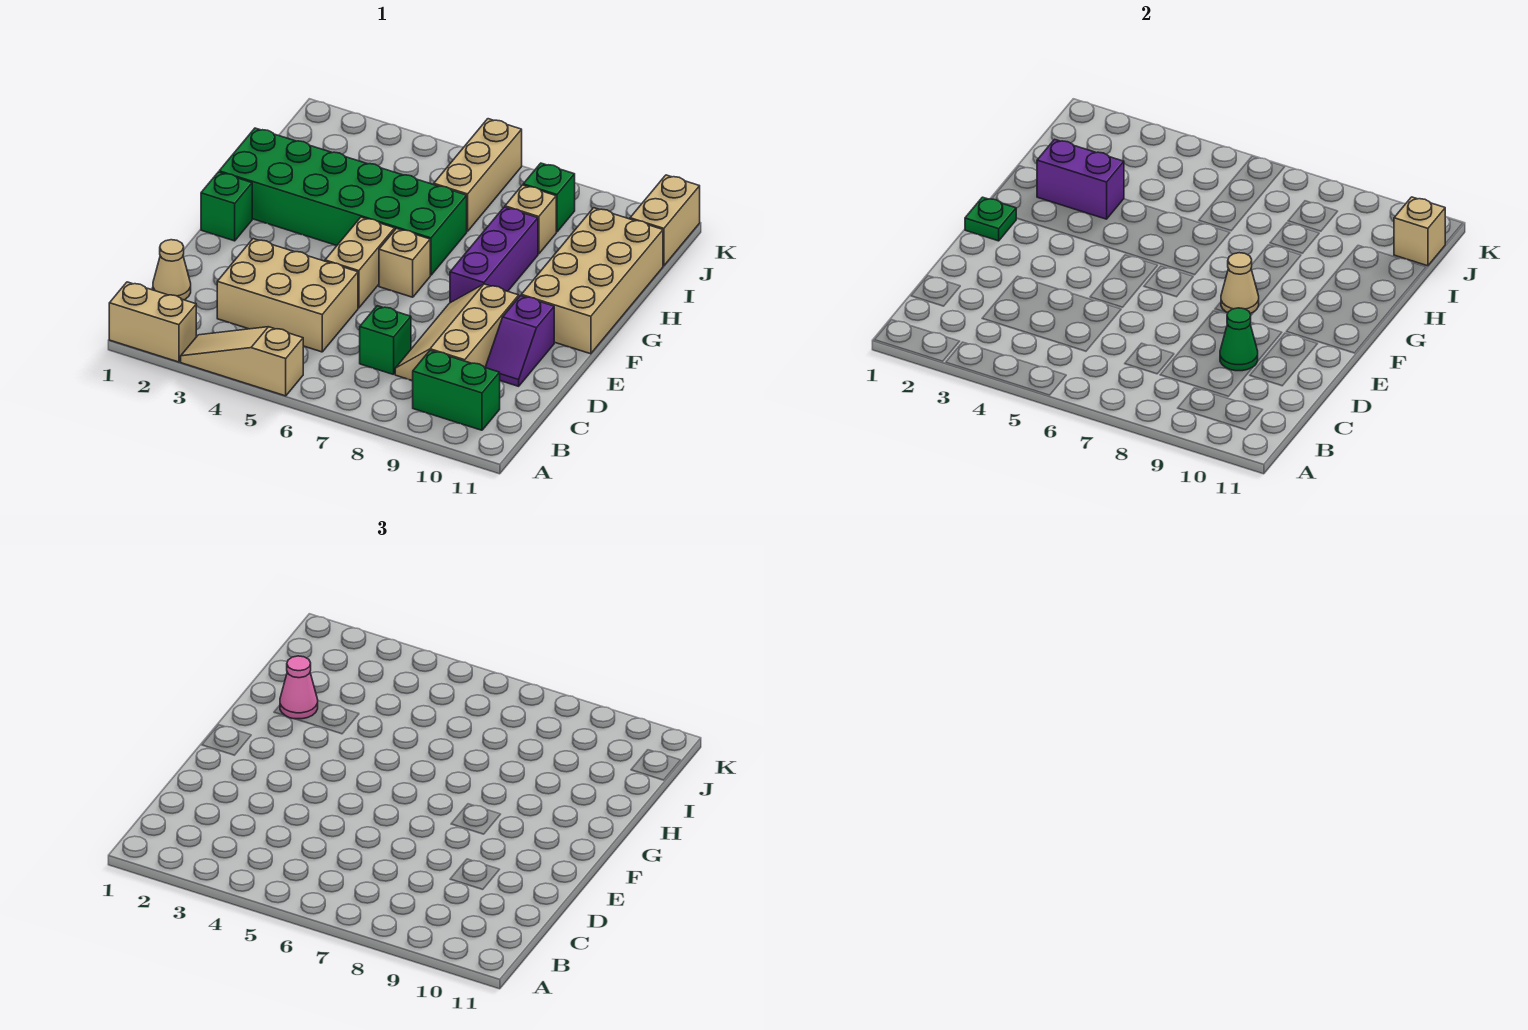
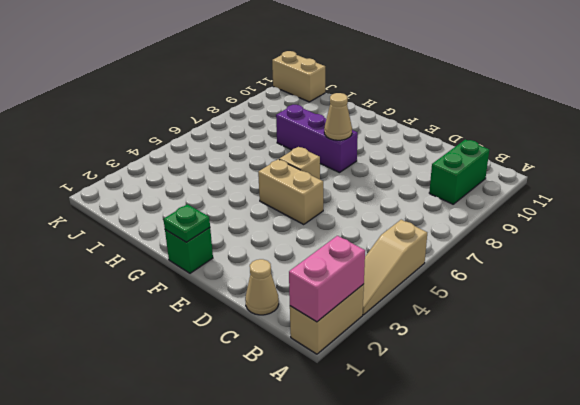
pink 1x2 brick [289,236,365,322] -> none
none -> tan 2x3 brick [217,239,358,352]
none -> green 1x1 brick [360,306,411,375]
none -> tan 2x3 slope [395,284,519,381]

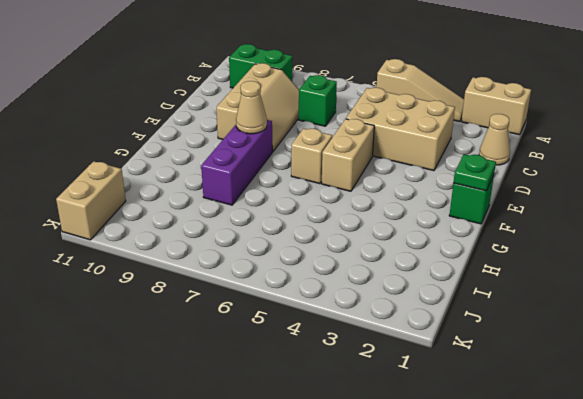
none -> purple 1x2 slope [485,296,554,386]
none -> tan 2x4 brick [521,208,663,354]
none -> green 2x6 brick [219,128,467,275]

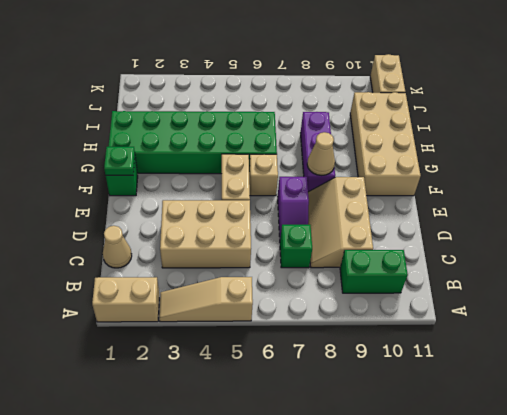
purple 1x2 slope [278,177,309,238] -> purple 1x2 slope moved to [485,296,554,386]
none -> tan 1x3 brick [434,119,522,231]
none -> tan 1x1 brick [505,185,556,254]
none -> green 1x1 brick [523,163,575,232]

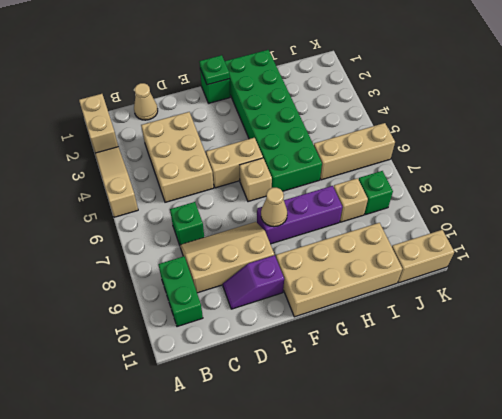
none -> green 1x1 cone [1220,308,1258,371]
none -> purple 1x2 brick [1037,139,1124,219]
none -> tan 1x1 brick [1394,197,1445,266]

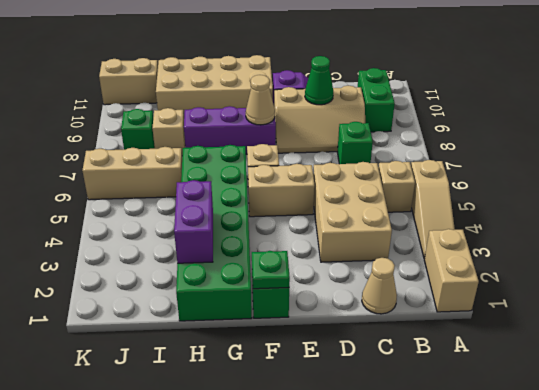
tan 1x1 brick [378,161,415,212] -> tan 1x1 brick moved to [1394,197,1445,266]
none -> pink 1x1 cone [280,656,318,719]

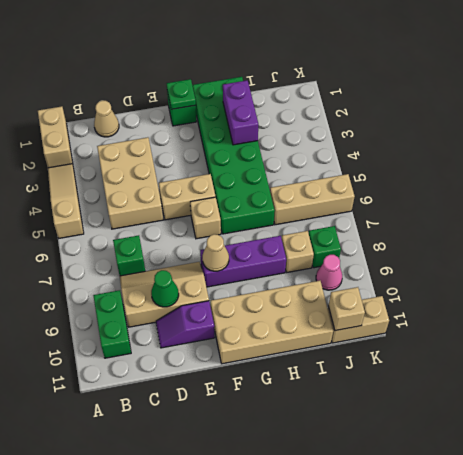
pink 1x1 cone [316,255,342,290] -> pink 1x1 cone moved to [280,656,318,719]

